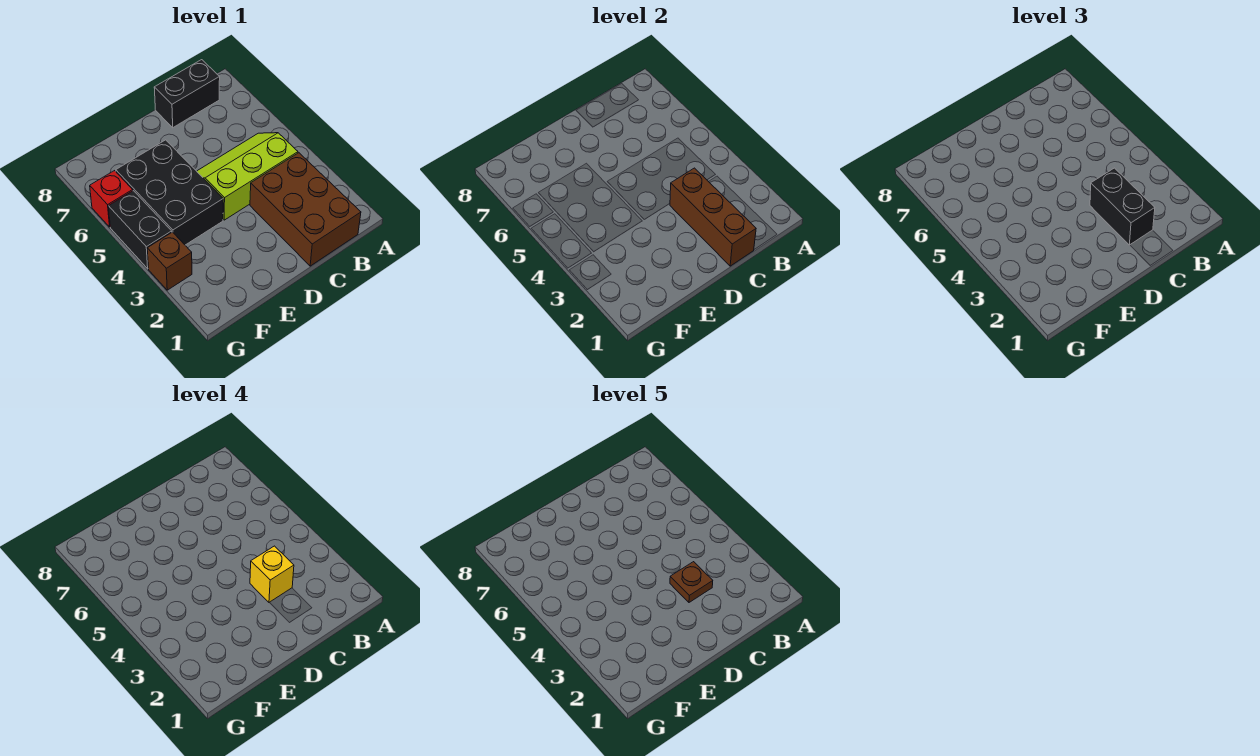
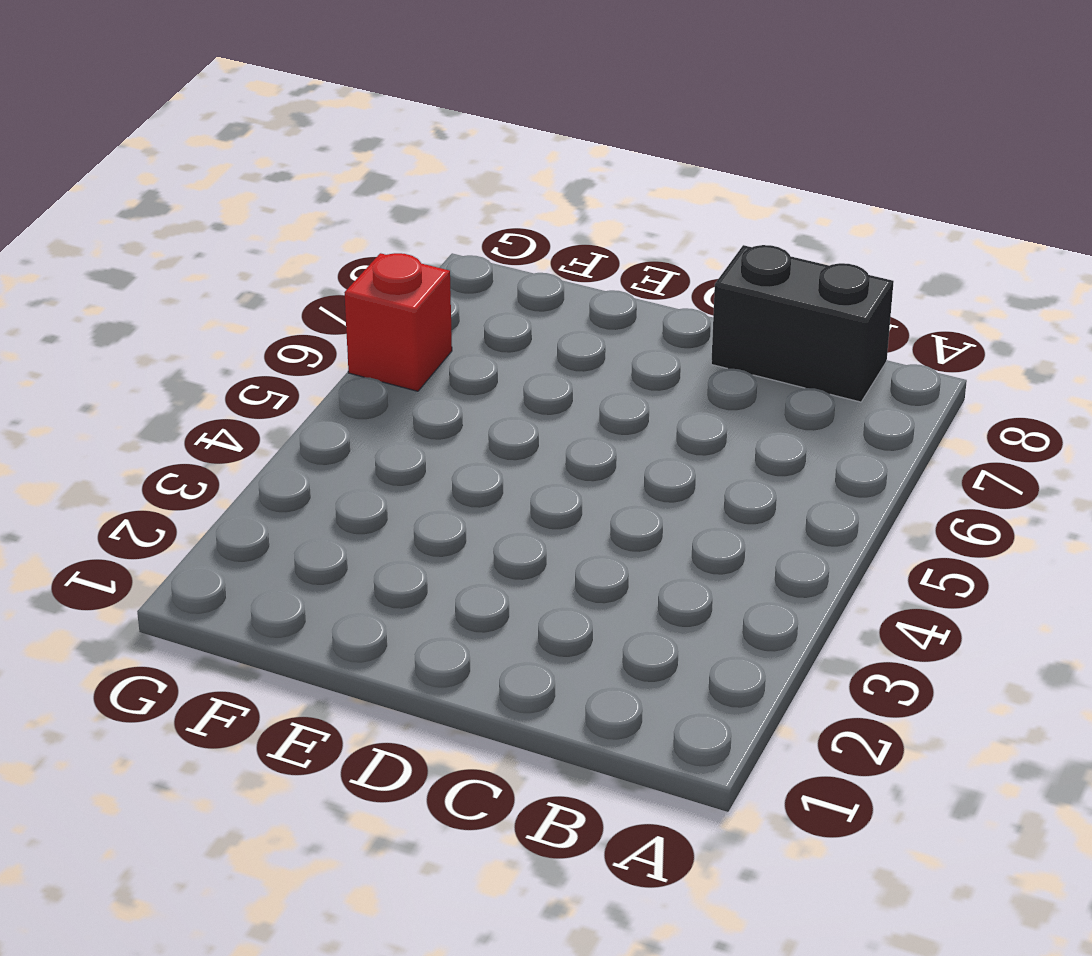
none -> brown 2x3 brick [250,153,361,266]
none -> lime 2x3 slope [197,133,298,220]

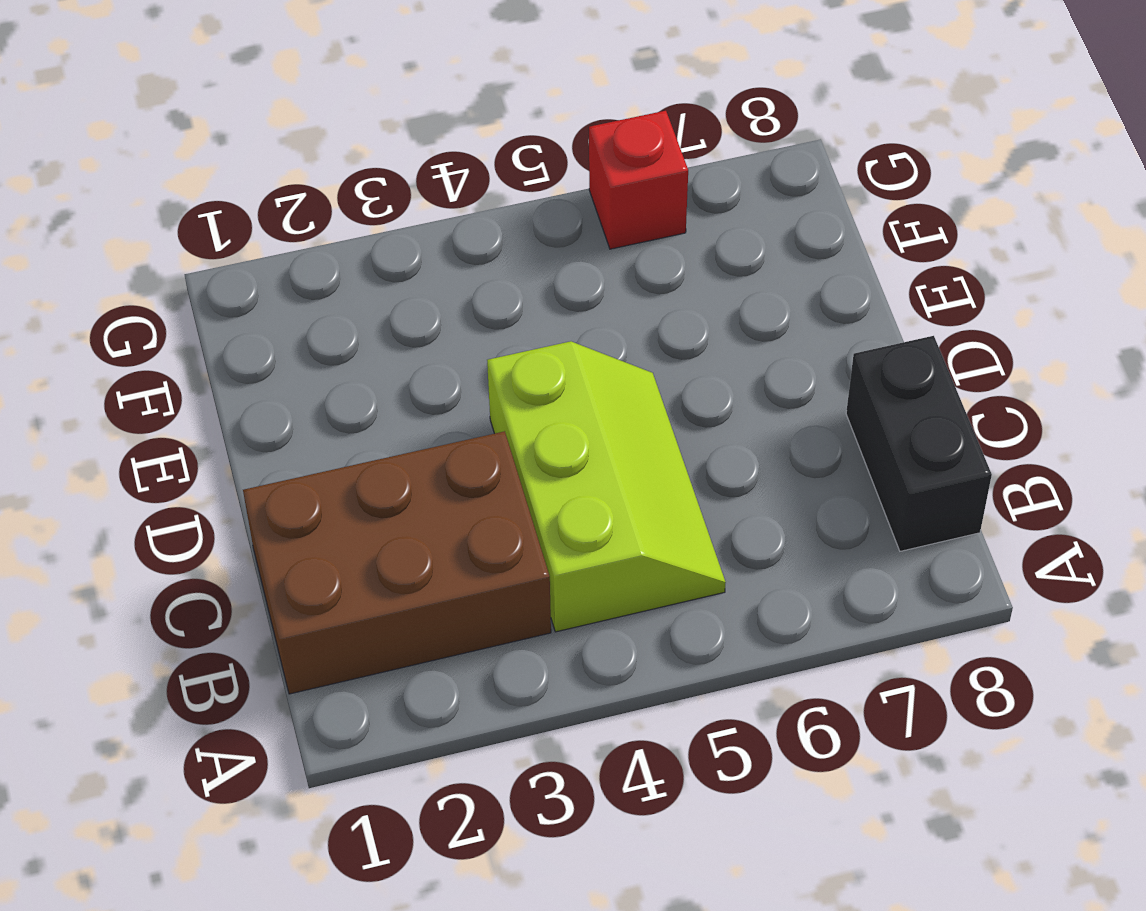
none -> black 2x3 brick [116,140,223,245]
none -> brown 1x1 brick [147,232,192,290]

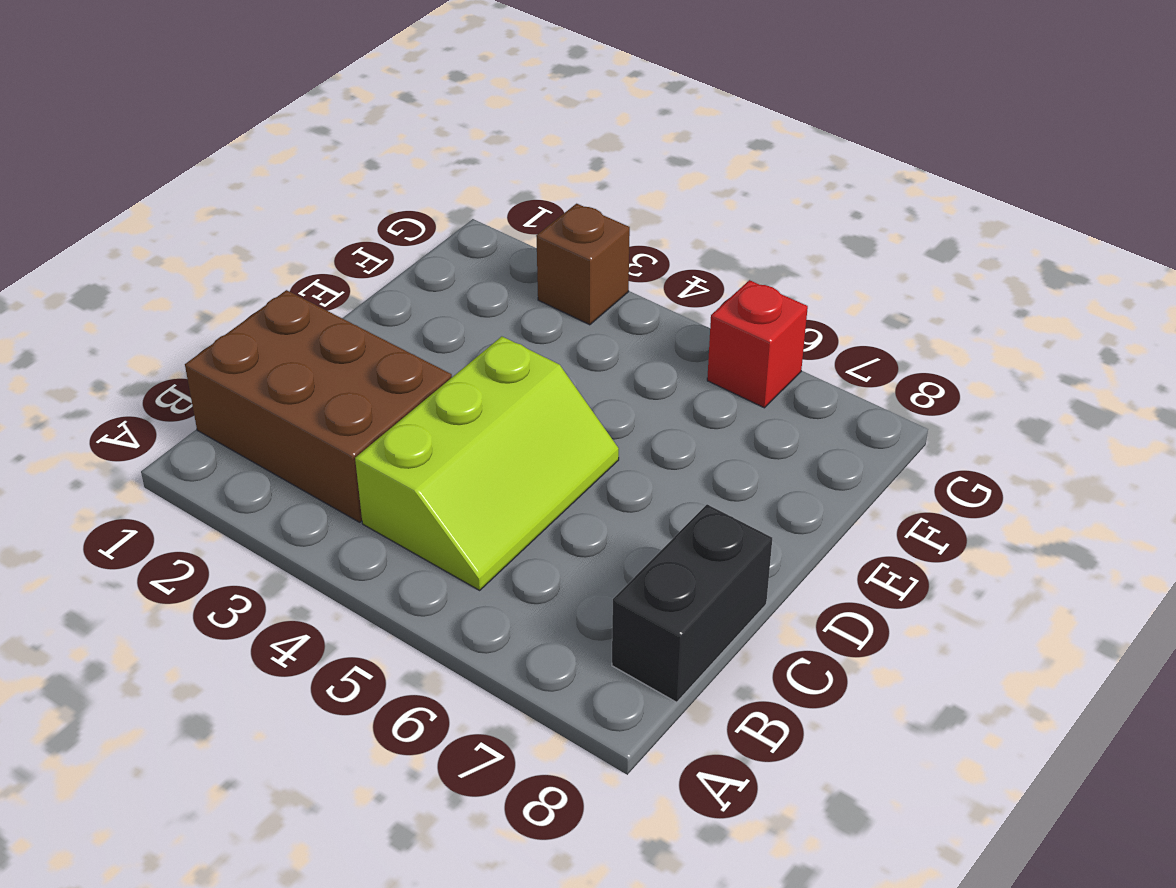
none -> black 2x3 brick [116,140,223,245]
none -> black 1x2 brick [109,191,172,269]

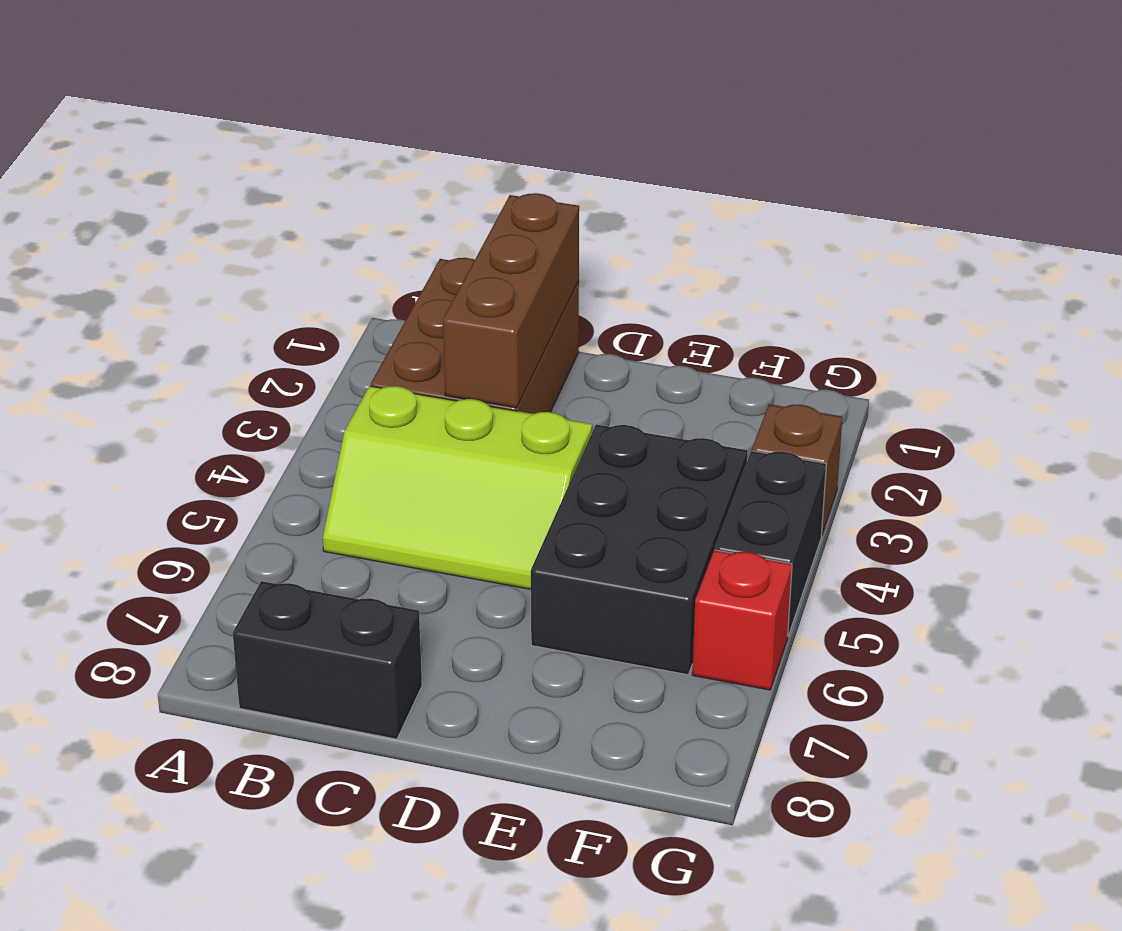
none -> black 1x2 brick [1090,168,1155,245]
none -> yellow 1x1 brick [250,546,294,603]

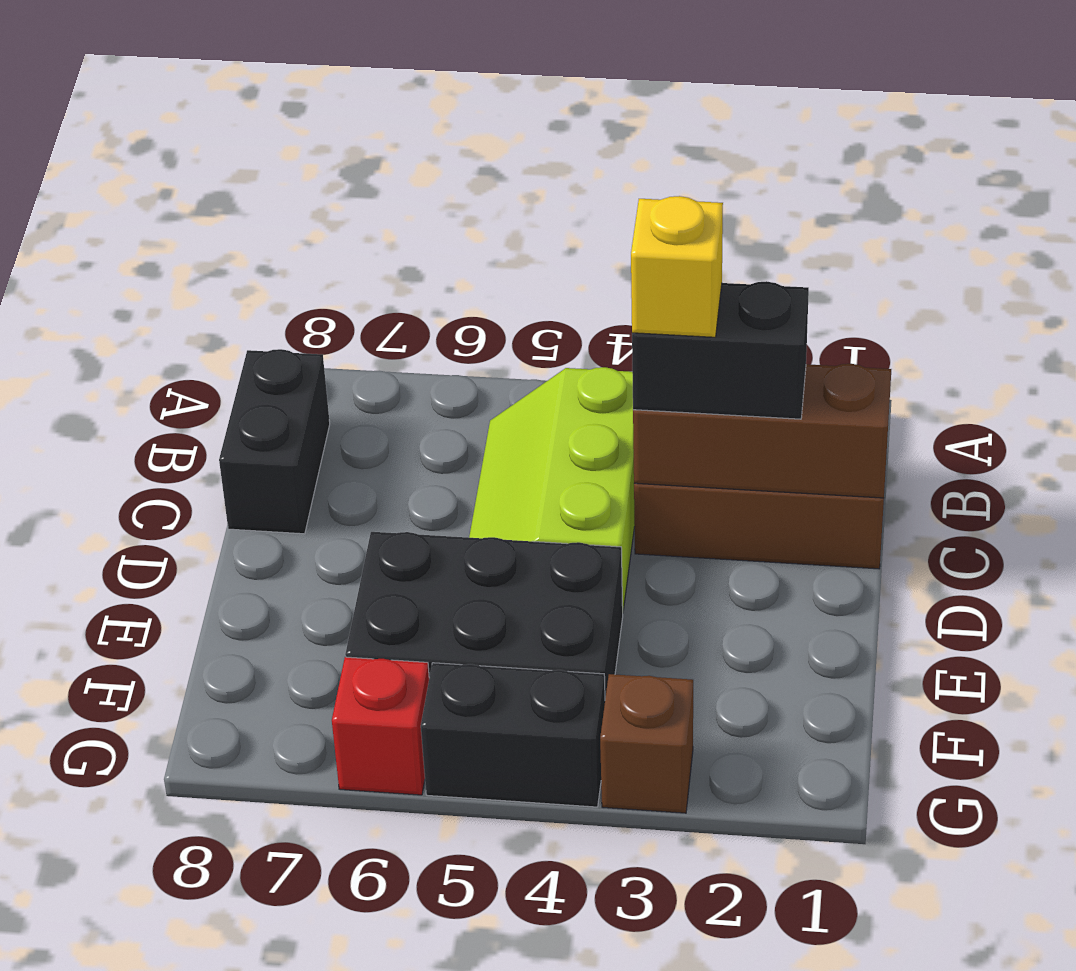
none -> brown 1x1 plate [670,562,713,602]

